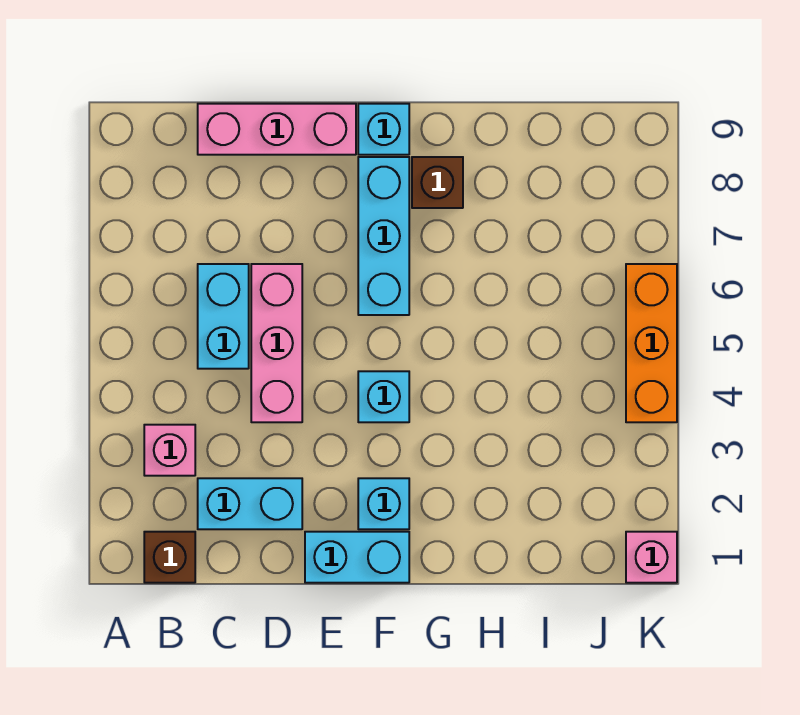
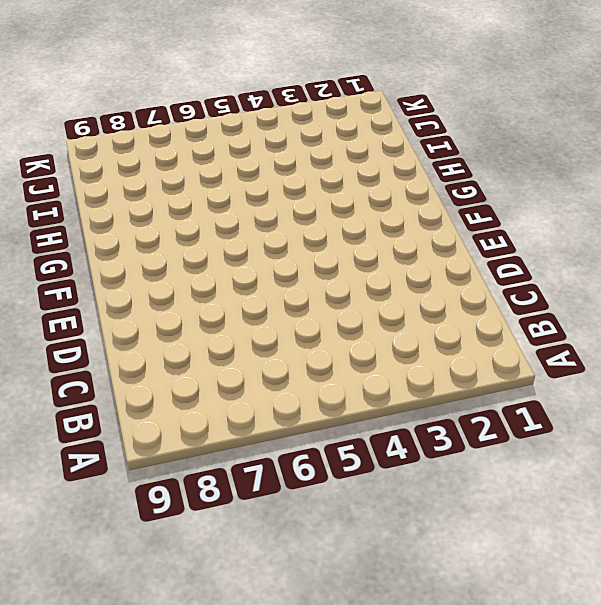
none -> brown 1x1 brick [144,532,195,583]
none -> pink 1x1 brick [144,425,195,476]
none -> cyan 1x2 brick [198,478,302,529]

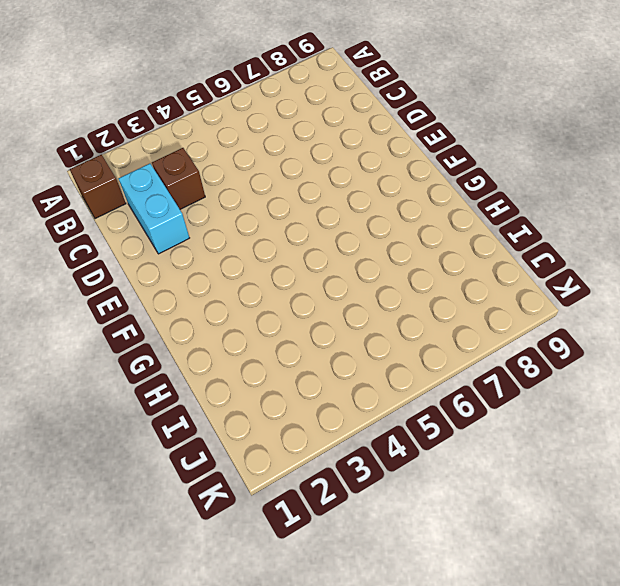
brown 1x1 brick [152,148,205,209] -> brown 1x1 brick moved to [412,157,463,208]
none -> pink 1x1 brick [144,425,195,476]
none -> cyan 1x2 brick [198,264,249,369]
none -> pink 1x3 brick [198,104,356,155]

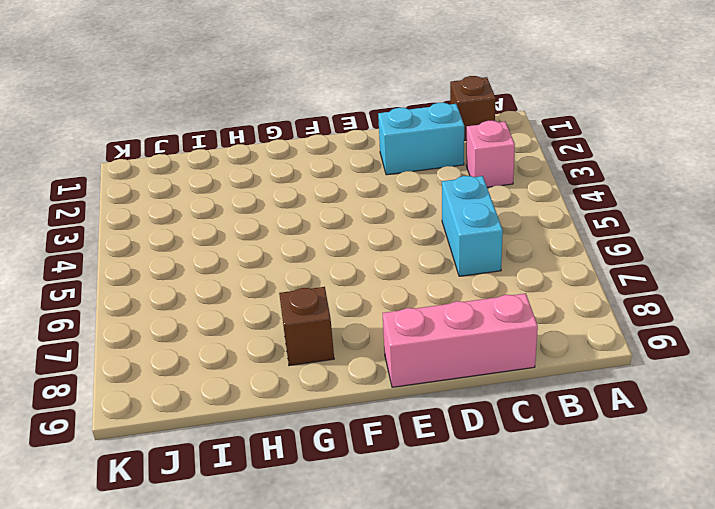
none -> pink 1x3 brick [251,264,302,422]
none -> cyan 1x2 brick [305,532,409,583]
none -> cyan 1x1 brick [358,478,409,529]

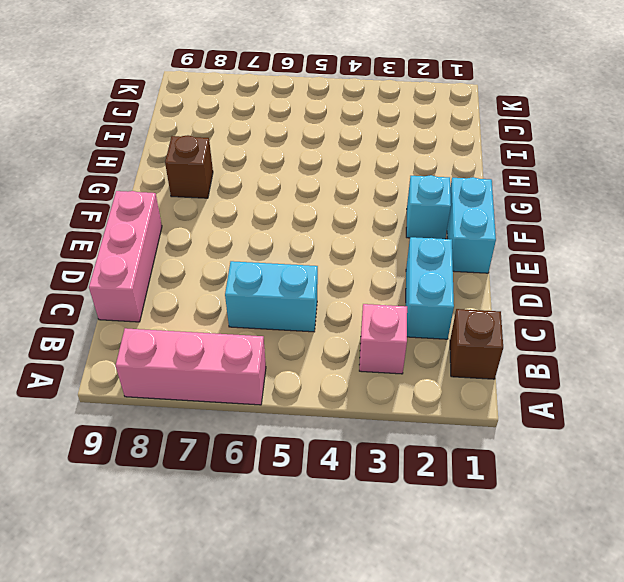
pink 1x3 brick [116,328,266,405] -> pink 1x3 brick moved to [251,264,302,422]
none -> cyan 1x1 brick [358,371,409,422]
none -> cyan 1x3 brick [358,157,409,315]
none -> cyan 1x1 brick [358,104,409,155]

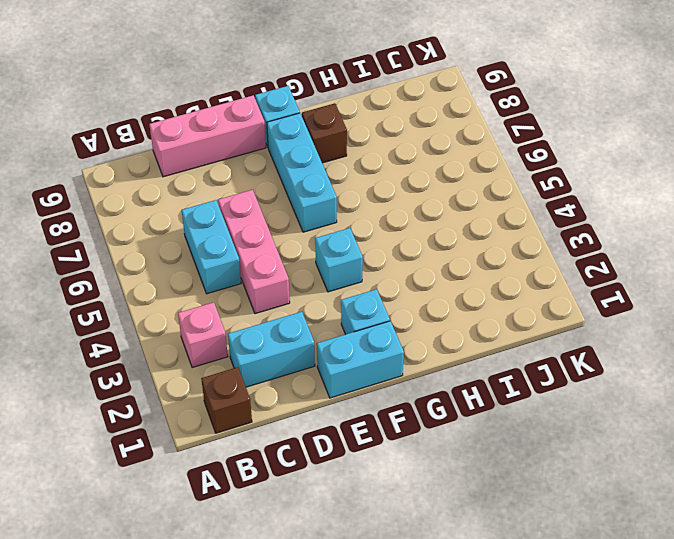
none -> pink 1x1 brick [626,532,677,583]
none -> orange 1x3 brick [626,264,677,422]

